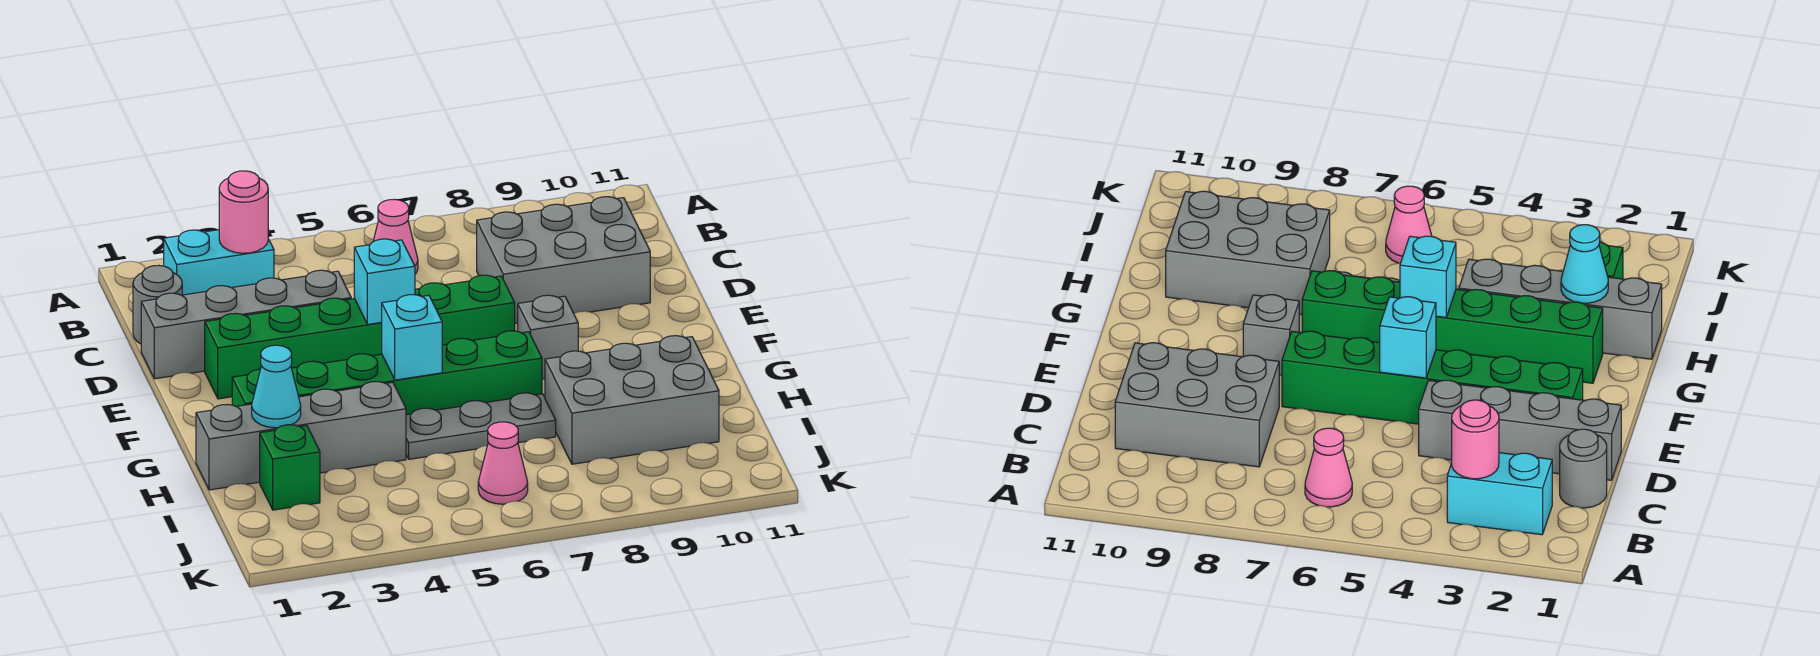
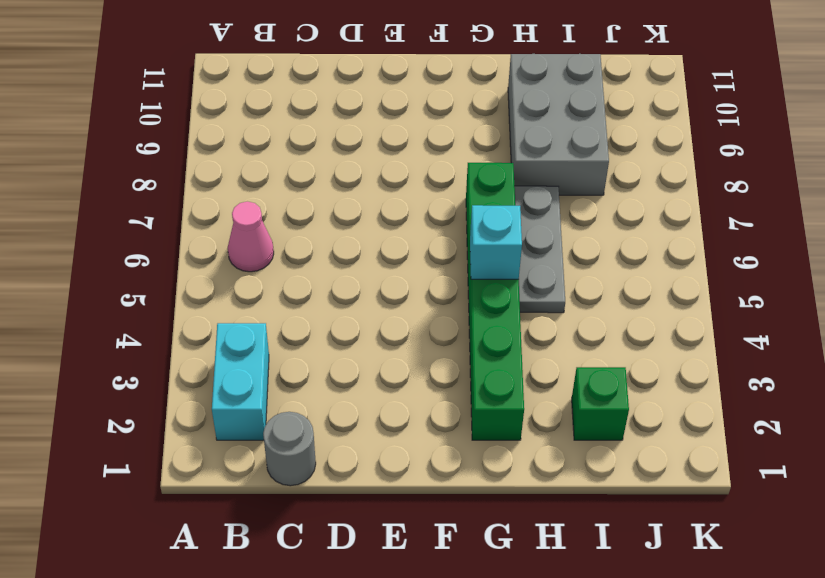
none -> grey 2x3 brick [477,197,650,323]
none -> grey 1x4 brick [141,270,351,379]
none -> green 1x6 brick [205,275,515,399]

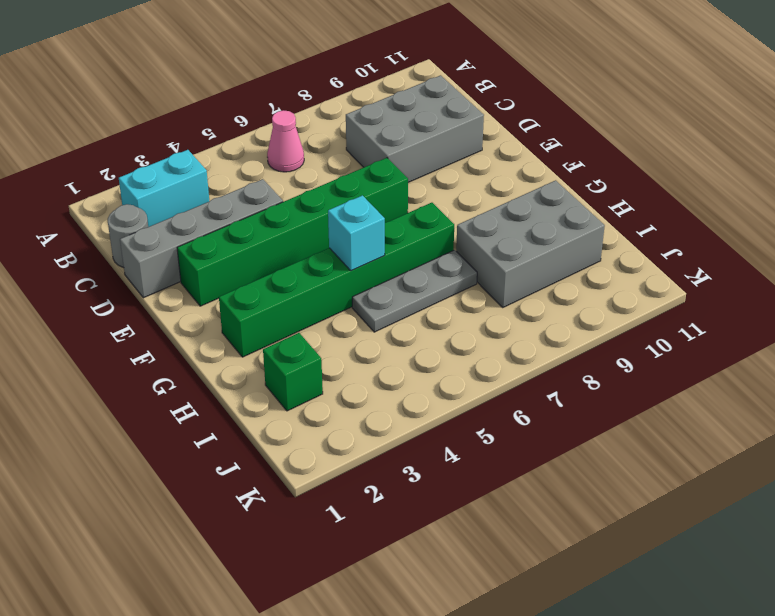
none -> grey 1x1 brick [518,295,578,379]
none -> grey 1x4 brick [196,382,406,490]
none -> pink 1x1 cone [478,422,528,504]

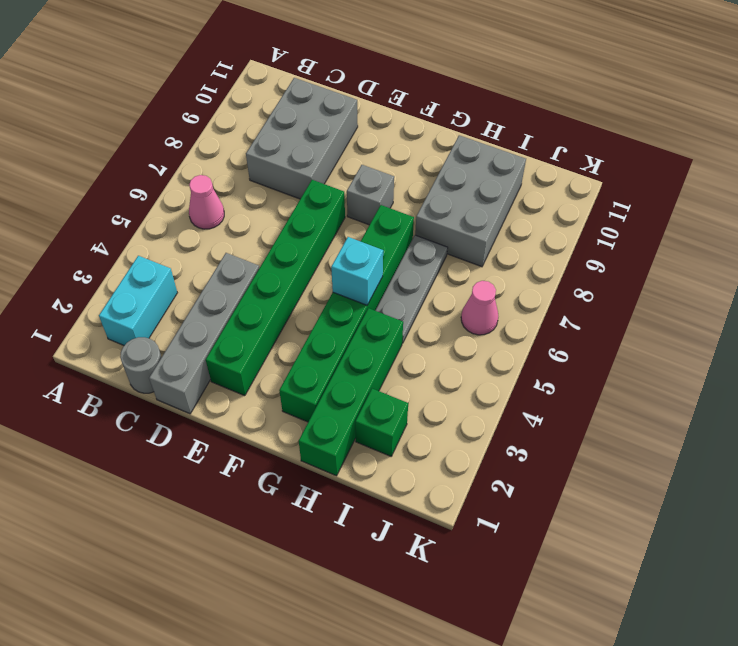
green 1x4 brick [299,308,403,476] -> grey 1x4 brick [196,382,406,490]
none -> pink 1x1 round brick [219,171,268,253]
none -> cyan 1x1 brick [354,239,415,324]
none -> cyan 1x1 cone [252,345,301,428]

